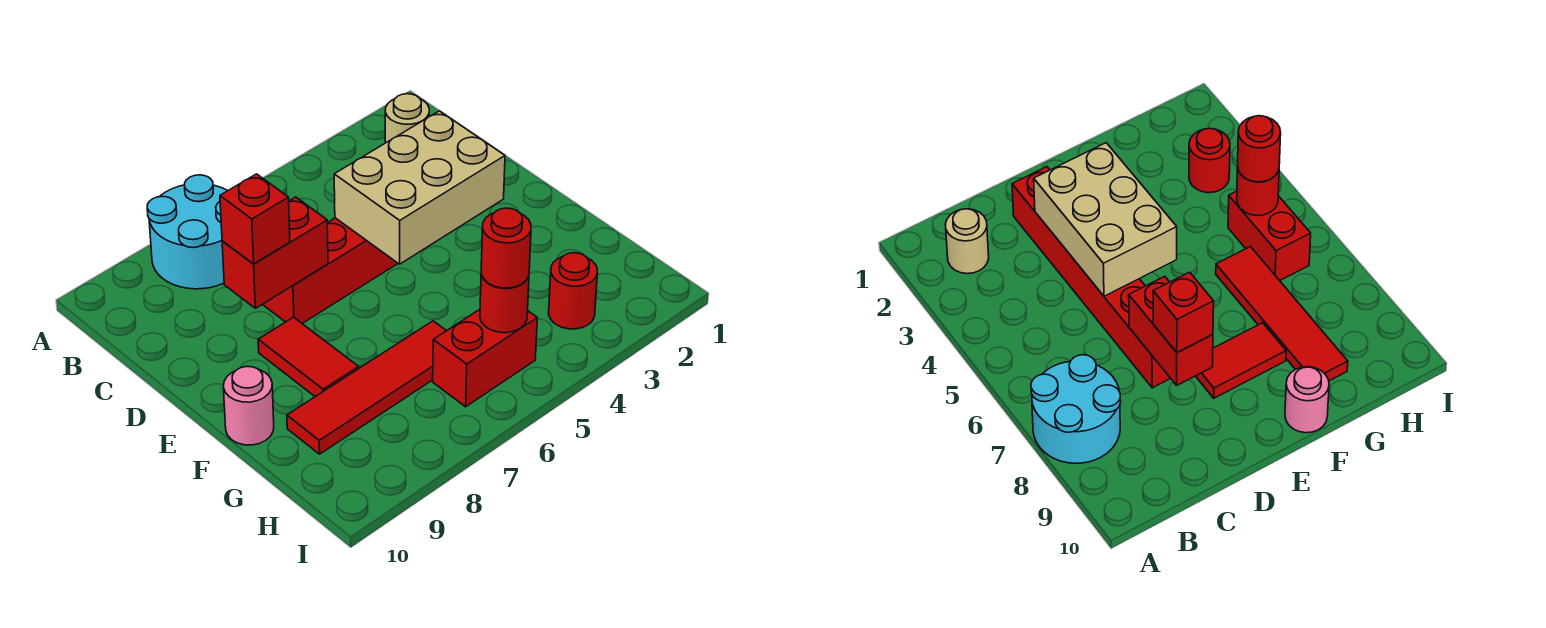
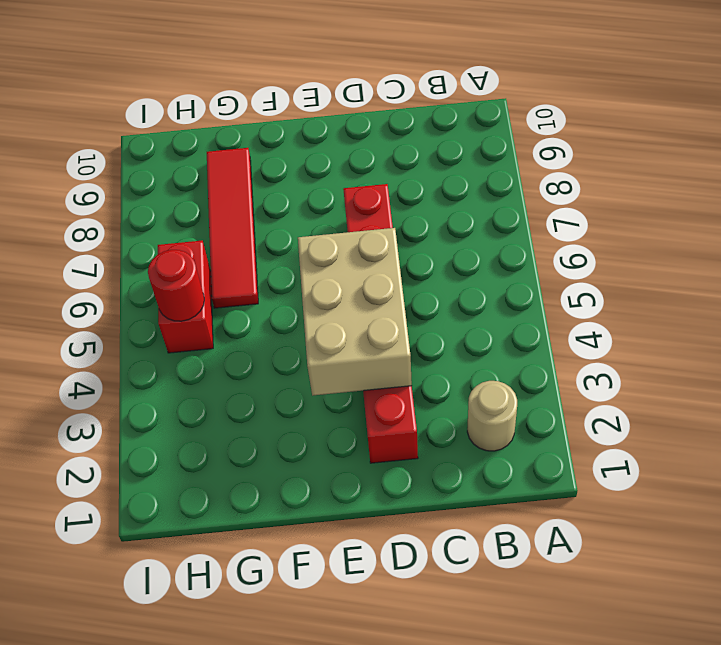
none -> cyan 2x2 round brick [147,175,228,289]
none -> red 1x2 tile [258,317,359,397]
none -> pink 1x1 round brick [223,366,274,445]

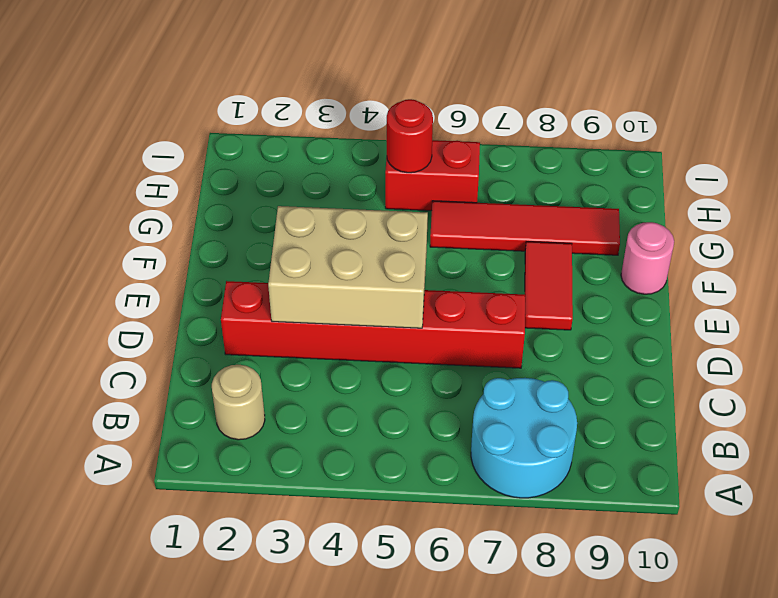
none -> red 1x1 round brick [549,253,598,329]
none -> red 1x2 brick [222,197,328,308]
none -> red 1x1 brick [220,174,290,264]

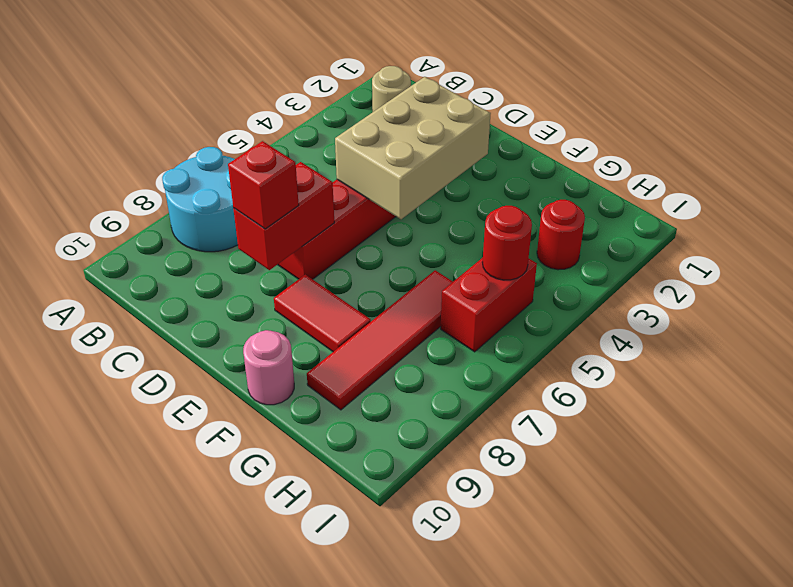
none -> red 1x1 round brick [481,208,531,288]

